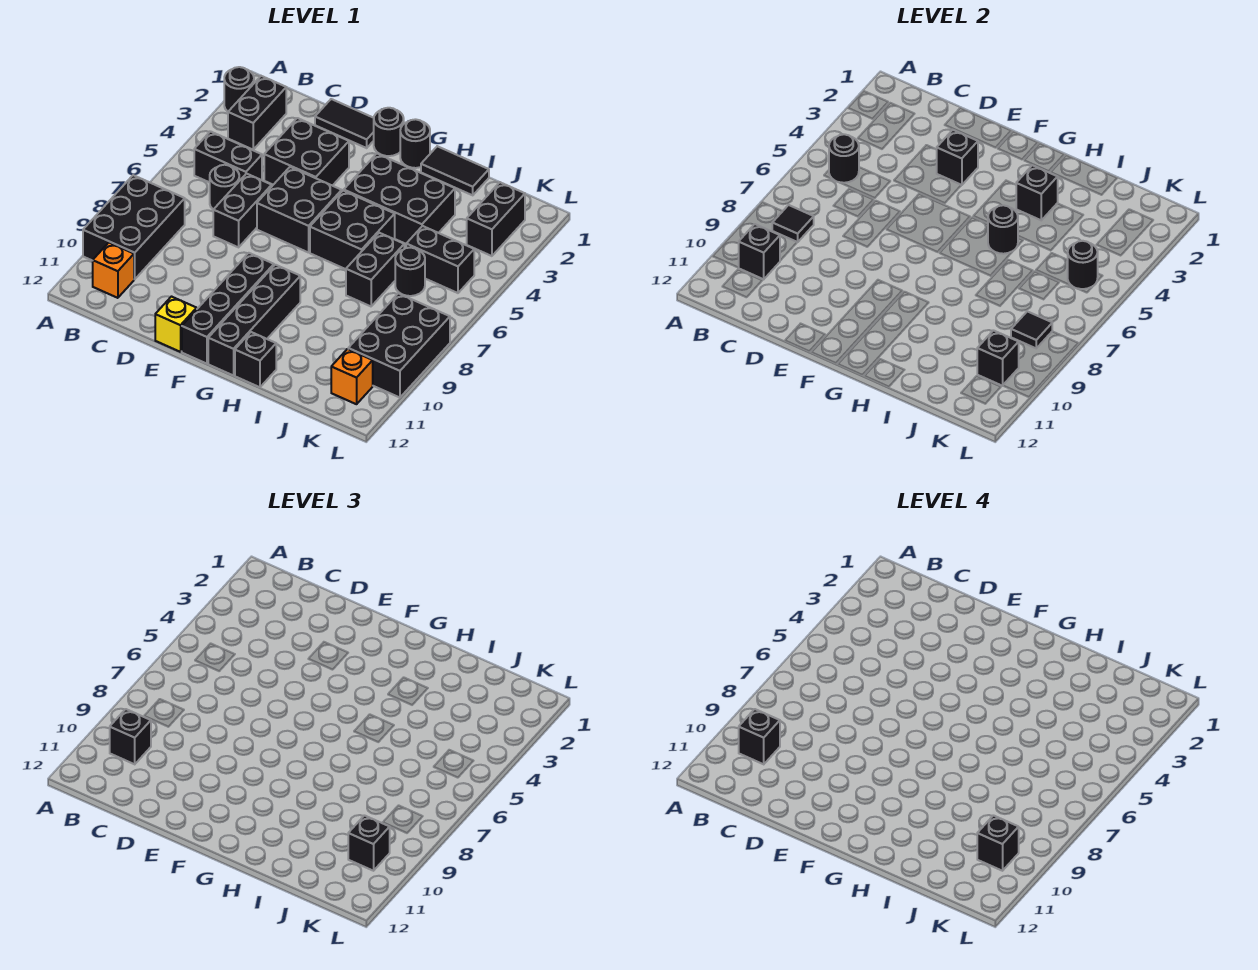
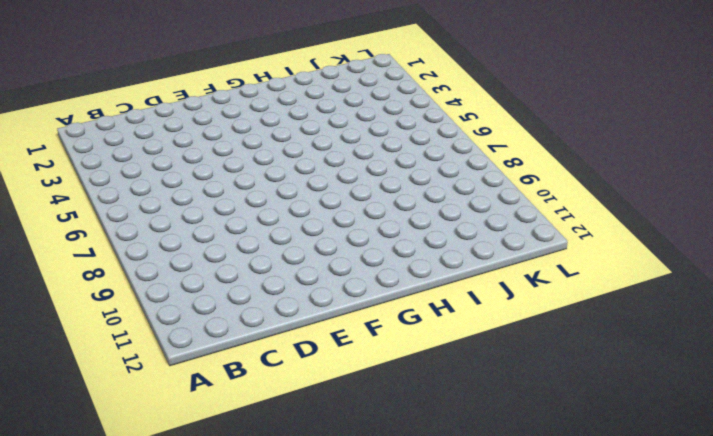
none -> black 1x1 round brick [224,67,254,112]
none -> black 2x3 brick [83,175,185,279]
none -> black 1x2 brick [228,76,286,150]
none -> black 1x2 brick [194,131,262,182]

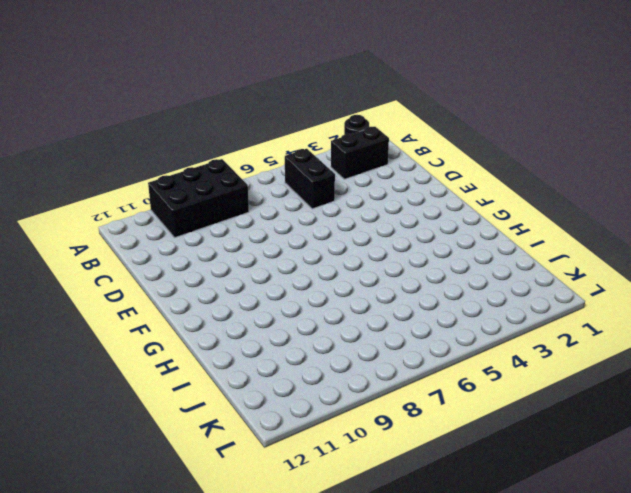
none -> orange 1x1 brick [93,243,134,298]
none -> black 1x1 round brick [210,165,239,209]
none -> black 1x2 tile [315,99,374,148]
none -> black 2x2 brick [264,118,349,186]

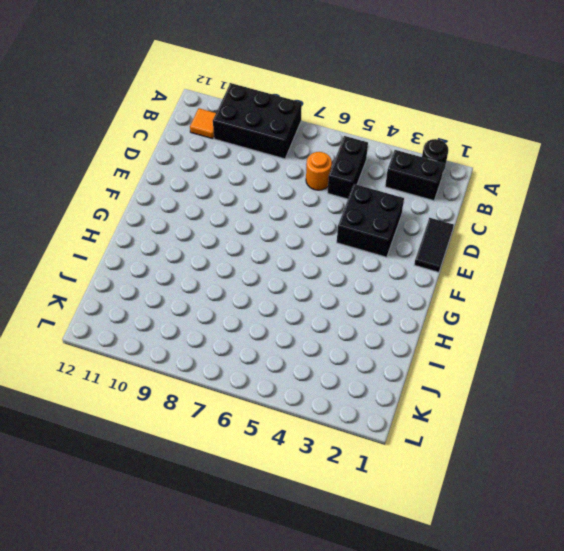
orange 1x1 tile [190,108,216,139] -> orange 1x1 brick [93,243,134,298]
orange 1x1 round brick [306,152,332,190] -> black 1x1 round brick [210,165,239,209]
none -> black 1x2 brick [213,174,272,247]
none -> black 2x2 brick [257,167,342,253]
none -> yellow 1x1 brick [155,297,197,352]
none -> black 1x1 round brick [374,108,404,156]

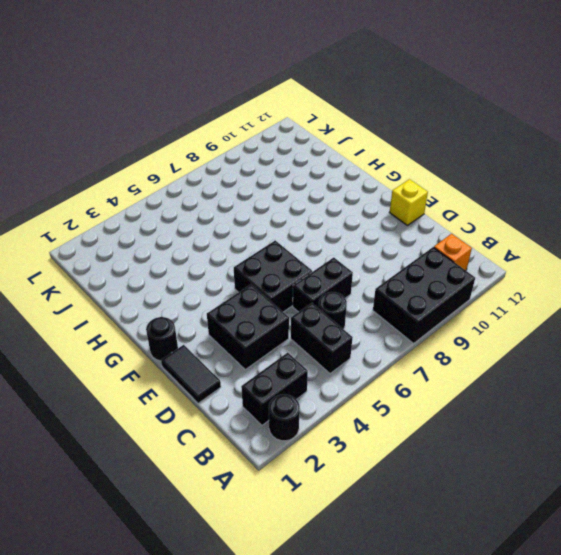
none -> black 1x4 brick [182,253,274,364]
none -> black 1x1 round brick [400,119,430,168]
none -> black 2x3 brick [344,154,455,244]
none -> black 2x2 brick [310,191,395,269]

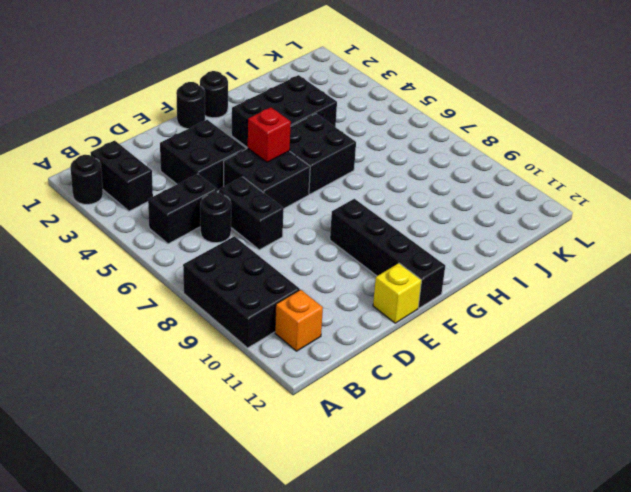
red 1x1 brick [248,107,291,162] -> none
none -> black 1x2 tile [315,99,374,148]
none -> black 1x4 brick [208,265,300,376]
none -> black 1x2 tile [421,146,489,195]
none -> black 1x1 brick [235,332,276,387]

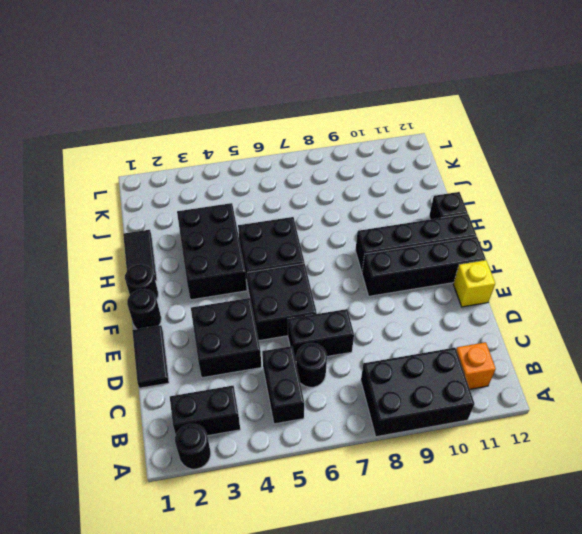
none -> black 1x2 brick [346,233,404,306]
none -> black 1x2 brick [406,226,474,293]
none -> black 1x1 round brick [395,248,425,296]
none -> black 1x2 brick [467,182,525,256]

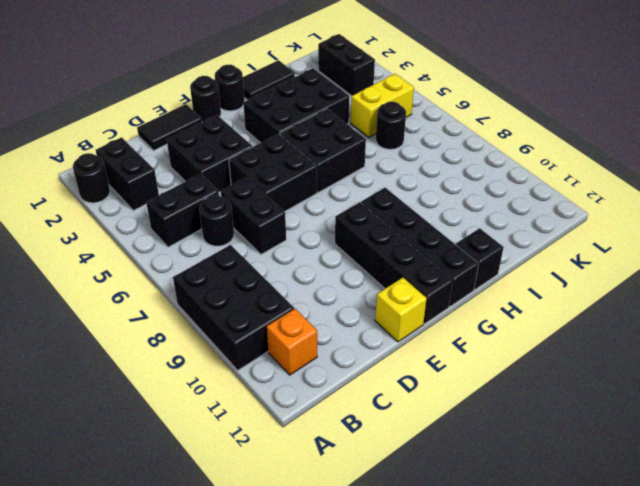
yellow 1x2 brick [351,74,414,138] -> black 1x2 brick [406,226,474,293]
none -> black 1x2 brick [346,233,404,306]
none -> black 2x3 brick [348,293,450,398]
none -> orange 1x1 brick [331,349,373,404]
none -> black 1x1 round brick [829,134,859,183]

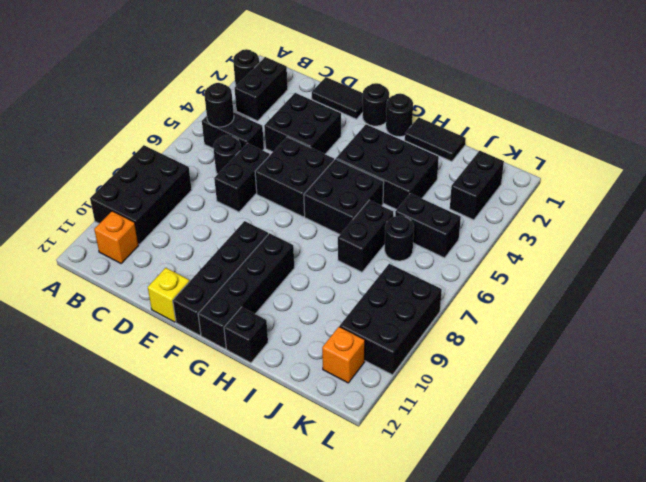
none -> black 1x1 tile [772,205,814,242]
none -> black 1x1 brick [739,224,780,279]
none -> black 1x1 brick [936,130,978,185]
none -> black 1x1 brick [1016,165,1058,220]

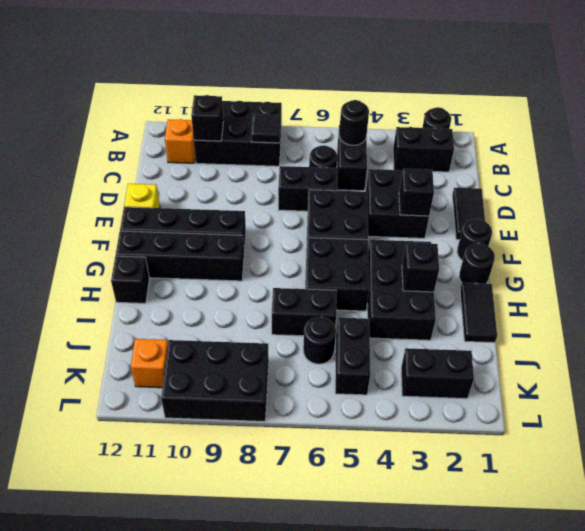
none -> black 1x1 round brick [988,205,1018,254]
none -> black 1x1 round brick [1068,241,1098,289]
none -> black 1x1 tile [1011,311,1052,348]
none -> black 1x1 brick [977,331,1019,386]

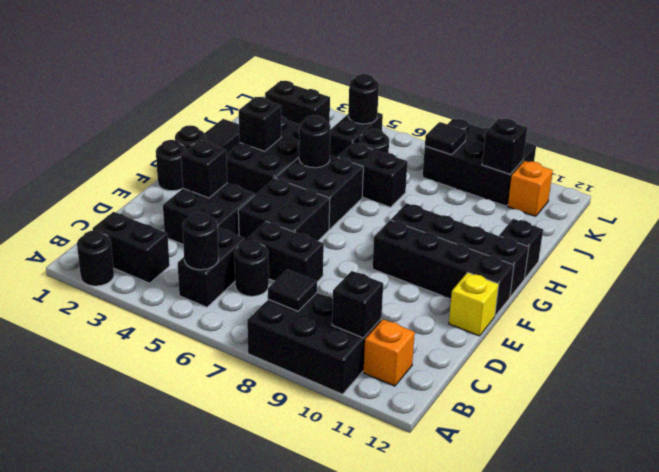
none -> black 1x2 tile [315,99,374,148]
none -> black 1x1 brick [110,709,151,764]
none -> black 1x1 brick [348,816,390,871]
none -> black 1x1 brick [739,709,780,764]

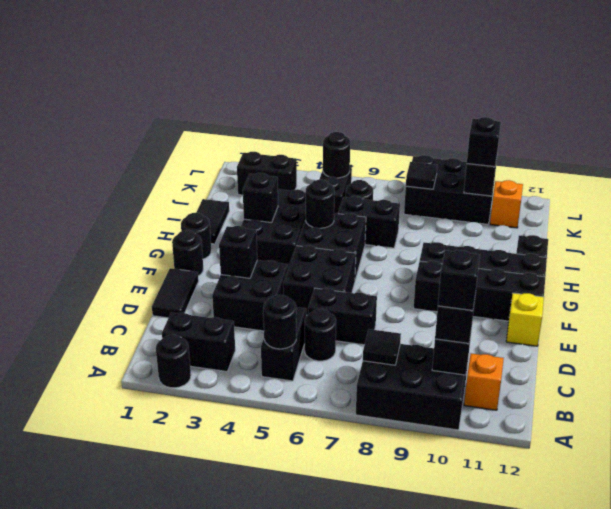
none -> black 1x1 brick [977,816,1019,871]

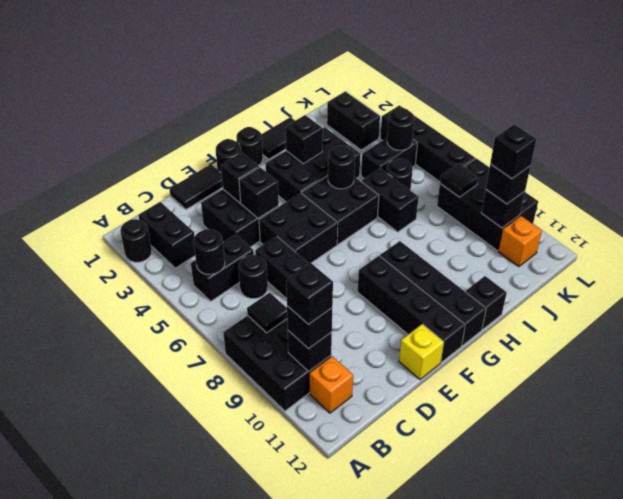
black 1x1 brick [239,167,279,218] -> none
black 1x4 brick [380,105,475,182] -> none

